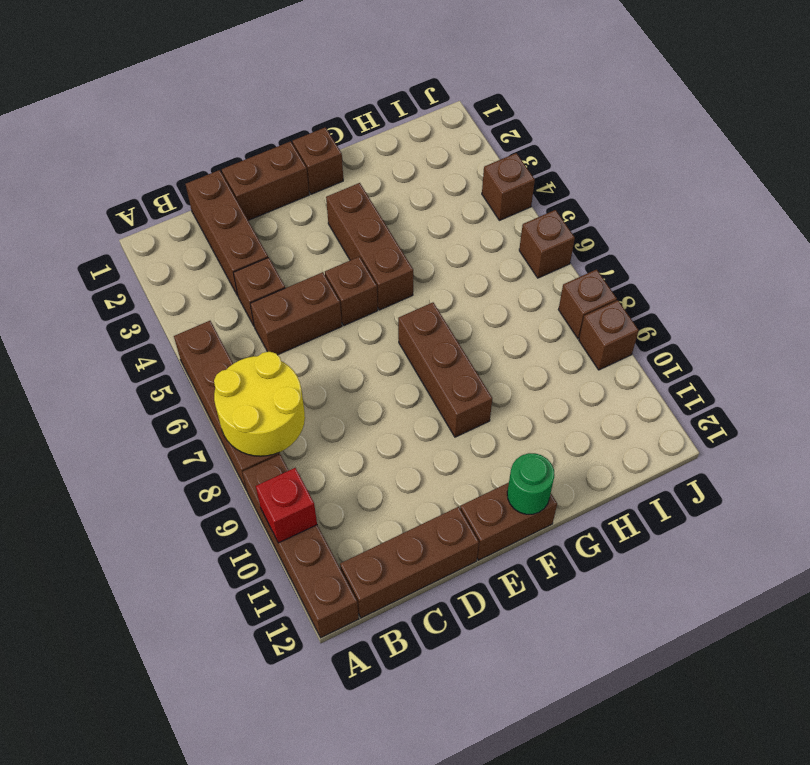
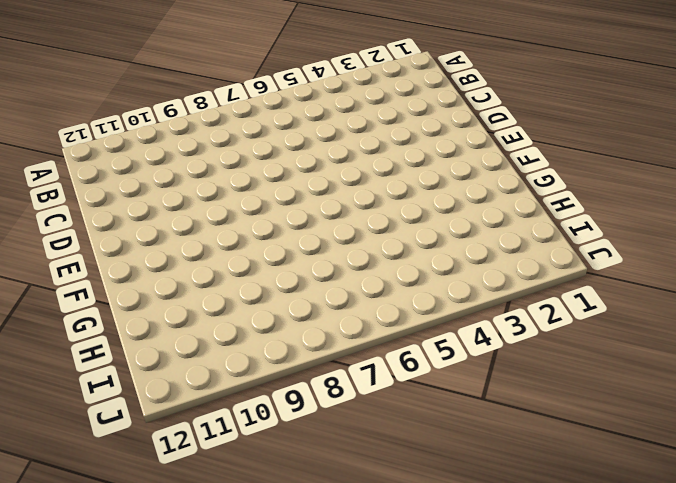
none -> brown 1x4 brick [174,321,280,491]
none -> brown 1x4 brick [242,455,359,638]
none -> brown 1x3 brick [340,507,479,618]

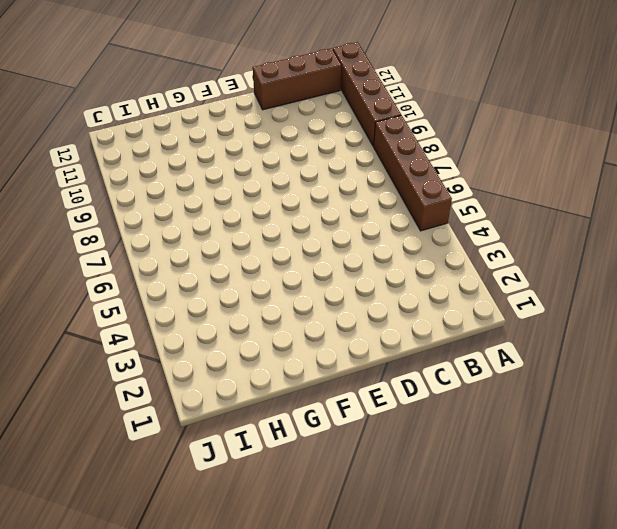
none -> brown 1x3 brick [186,170,268,296]
none -> brown 1x1 brick [233,257,285,326]
none -> brown 1x2 brick [250,272,342,355]

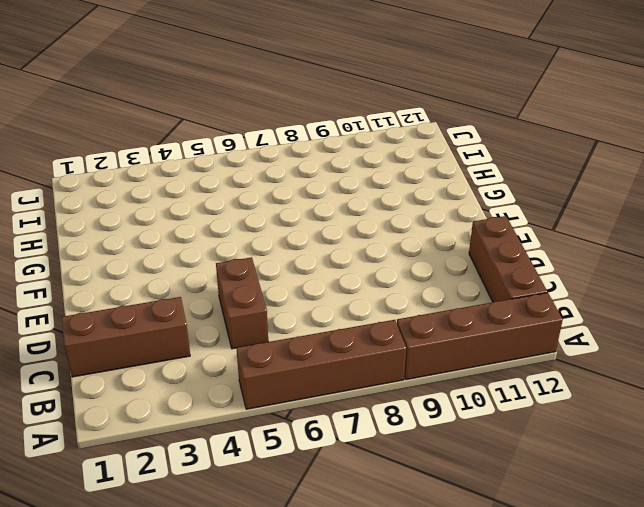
none -> brown 1x1 brick [233,257,285,326]
none -> brown 1x2 brick [222,141,309,220]
none -> brown 1x1 brick [325,257,378,326]

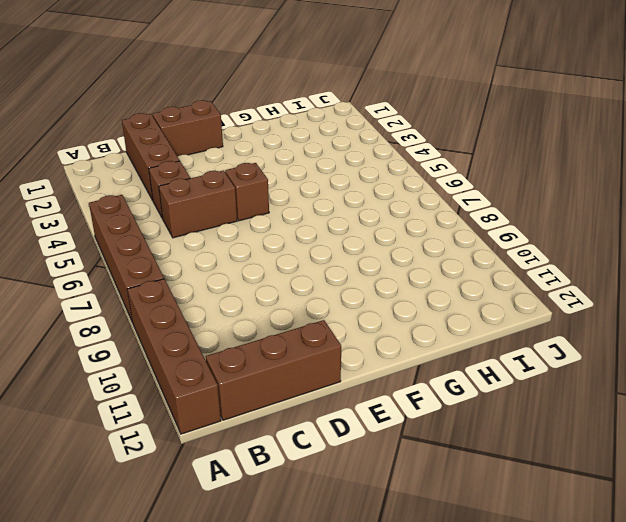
none -> brown 1x2 brick [460,483,557,560]
none -> brown 1x1 brick [293,127,343,194]
none -> brown 1x3 brick [326,183,413,310]

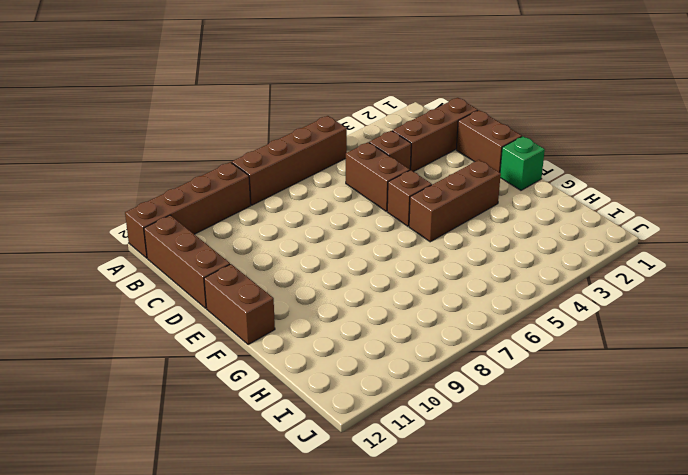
green 1x1 brick [500,136,545,190] -> brown 1x1 brick [293,127,343,194]
none -> brown 1x3 brick [398,303,492,437]
none -> brown 1x1 brick [482,153,535,220]
none -> brown 1x1 brick [519,210,575,278]

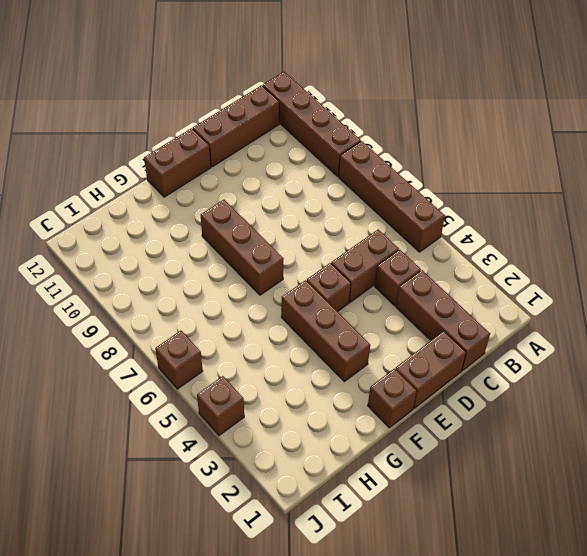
none -> brown 1x1 brick [559,269,617,339]
none -> brown 1x1 brick [579,300,639,370]
none -> yellow 2x2 round brick [214,352,305,456]

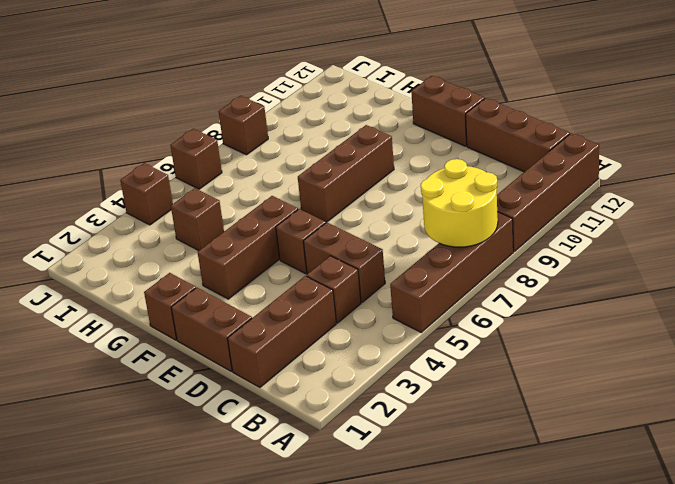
brown 1x1 brick [171,188,224,251] -> brown 1x1 brick moved to [579,300,639,370]
none -> red 1x1 brick [256,468,317,543]
none -> green 1x1 round brick [507,453,554,514]

